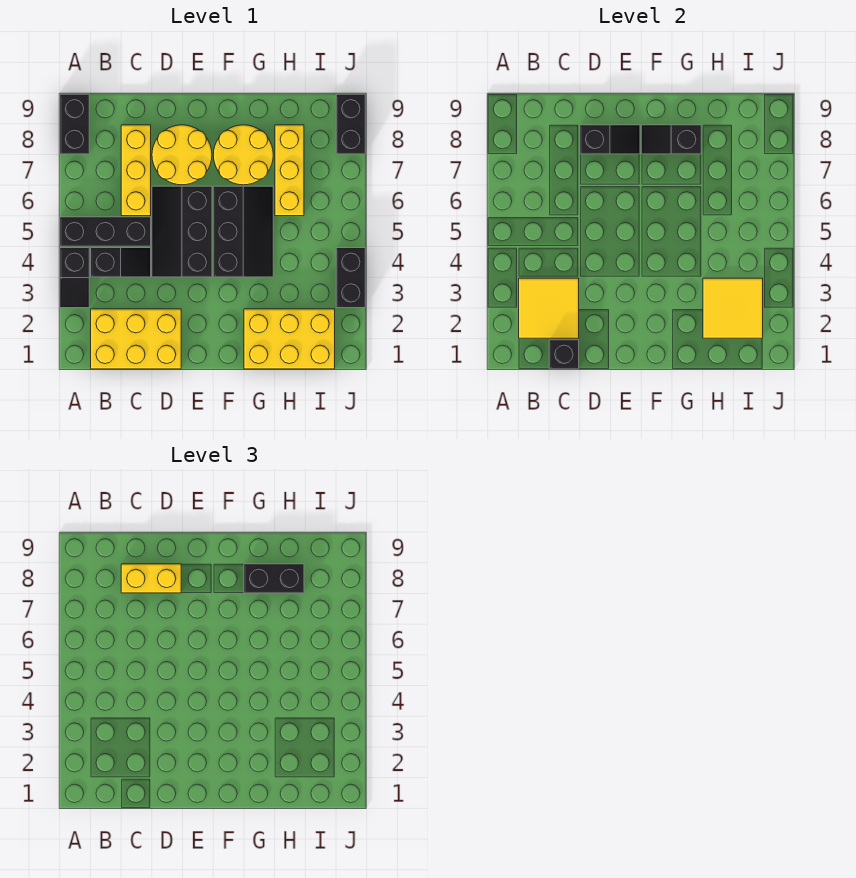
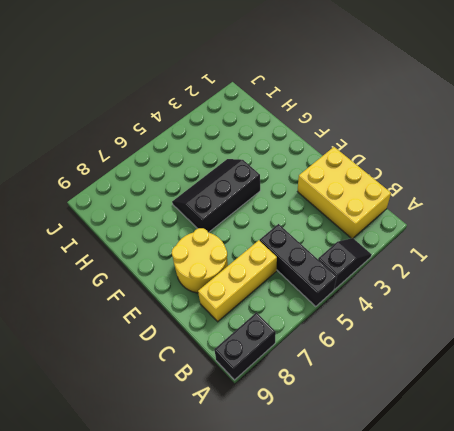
none -> black 1x2 slope [91,248,151,277]
none -> black 2x3 slope [152,186,212,277]
none -> yellow 2x2 round brick [213,125,273,185]

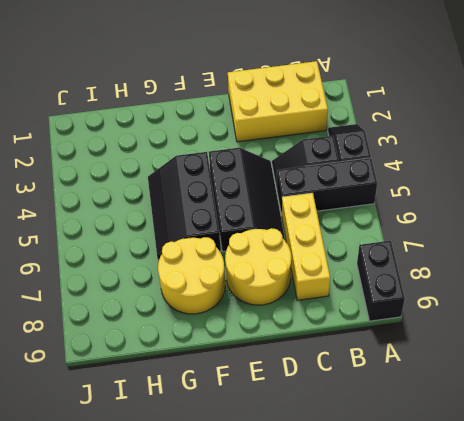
none -> yellow 2x3 brick [244,309,335,369]
none -> yellow 1x3 brick [275,125,304,216]
none -> black 1x2 brick [336,248,365,308]

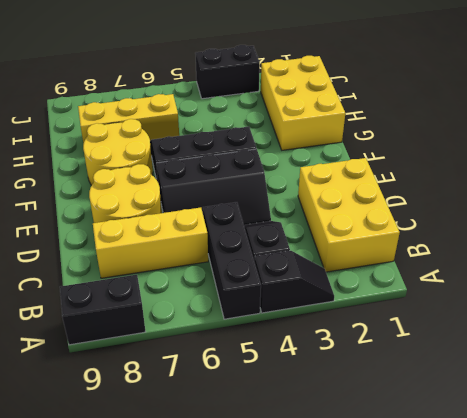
none -> black 1x2 brick [336,94,365,154]
none -> yellow 2x2 tile [519,278,579,338]
none -> black 1x1 brick [549,340,579,369]

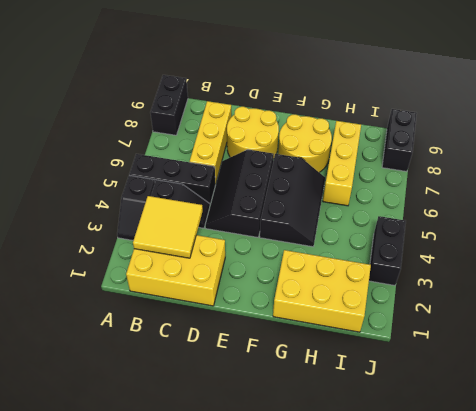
none -> black 1x1 brick [549,340,579,369]
none -> black 1x2 slope [580,125,640,154]
none -> black 1x2 slope [641,125,701,154]

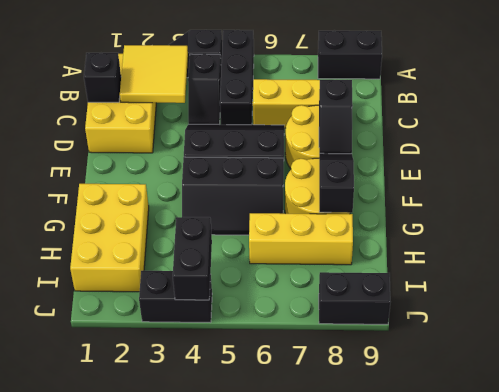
black 1x2 brick [173,217,212,300] -> black 1x2 brick moved to [244,564,304,593]
none -> yellow 2x2 tile [703,278,763,338]
none -> yellow 1x2 brick [121,564,181,593]

